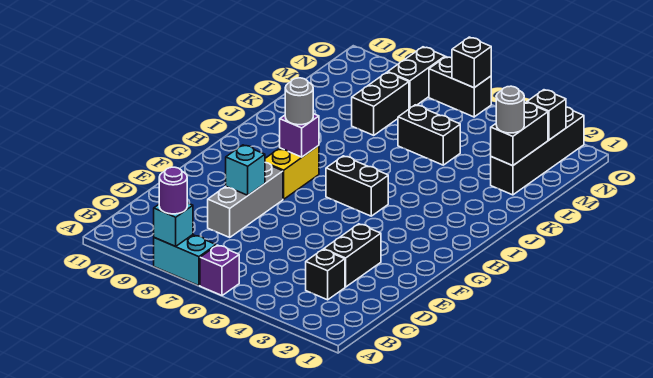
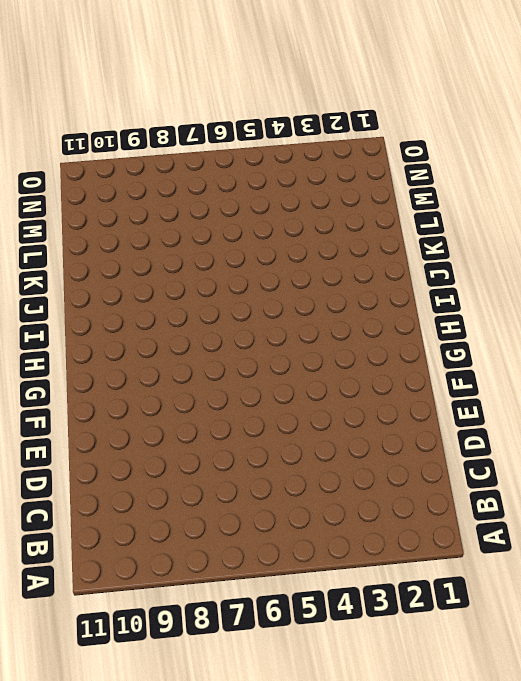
none -> purple 1x1 brick [200,245,239,296]
none -> cyan 1x2 brick [154,235,216,286]
none -> black 1x1 brick [306,249,345,300]

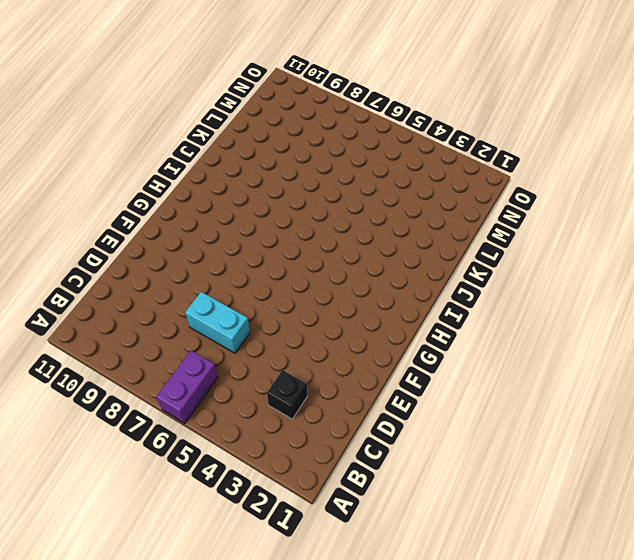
purple 1x2 brick [156,350,218,423] -> purple 1x1 brick [200,245,239,296]
cyan 1x2 brick [185,292,250,353] -> cyan 1x2 brick moved to [154,235,216,286]
none -> black 1x2 brick [324,224,381,287]
none -> grey 1x3 brick [208,163,283,237]
none -> yellow 1x2 brick [265,146,319,199]

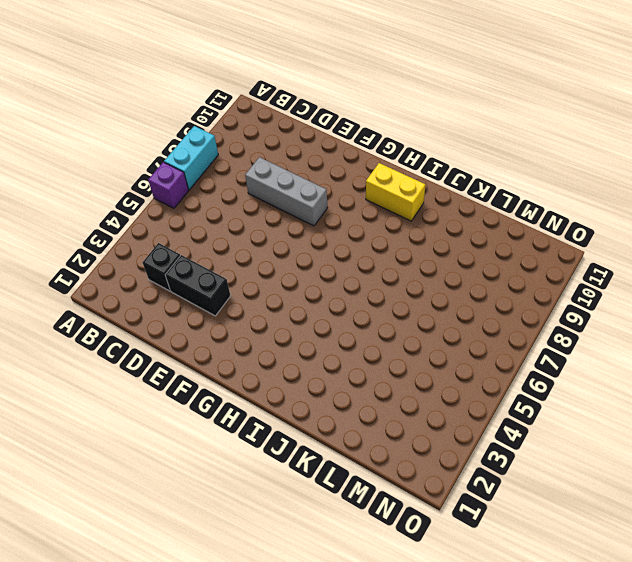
yellow 1x2 brick [366,163,425,221] -> yellow 1x2 brick moved to [265,146,319,199]
none -> black 1x2 brick [326,156,388,216]
none -> black 1x4 brick [491,107,584,195]
none -> black 1x2 brick [398,105,460,165]

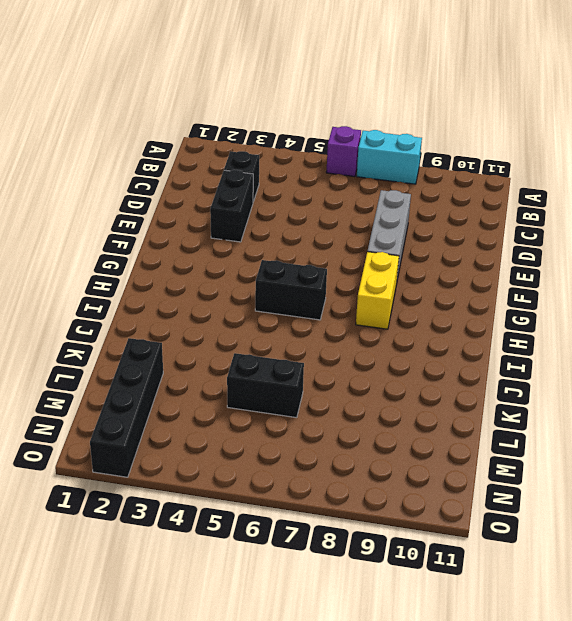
none -> black 1x2 brick [352,72,409,135]
none -> black 1x2 brick [388,47,445,109]
none -> black 1x2 brick [429,57,491,117]

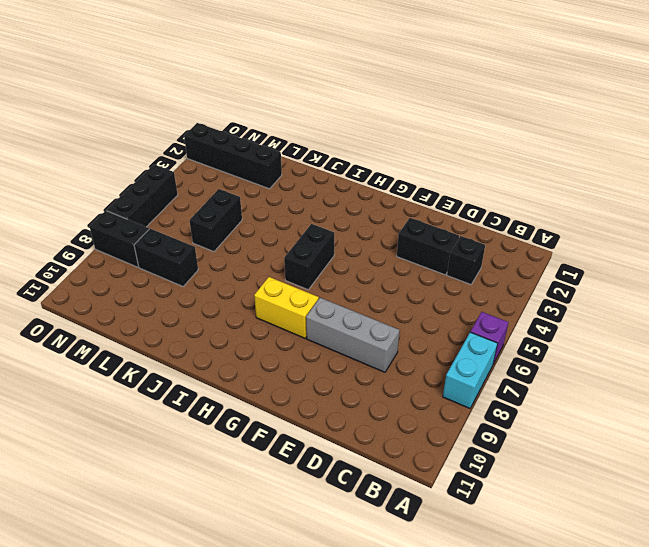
black 1x3 brick [107,165,178,227] -> black 1x2 brick [429,57,491,117]
none -> cyan 1x1 brick [154,203,193,246]
none -> cyan 1x1 brick [226,145,265,195]
none -> purple 1x1 brick [280,114,319,157]

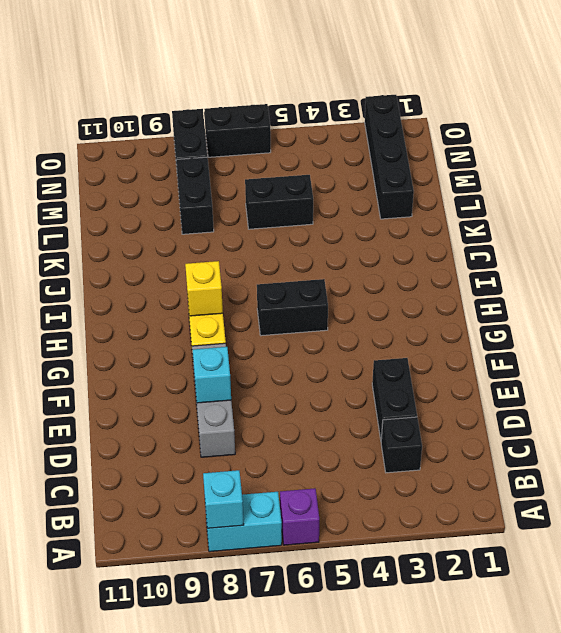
yellow 1x1 brick [185,261,223,316] -> purple 1x1 brick [280,114,319,157]
none -> black 1x2 brick [491,102,548,166]
none -> black 1x1 brick [527,90,566,140]
none -> black 1x1 brick [452,37,491,88]

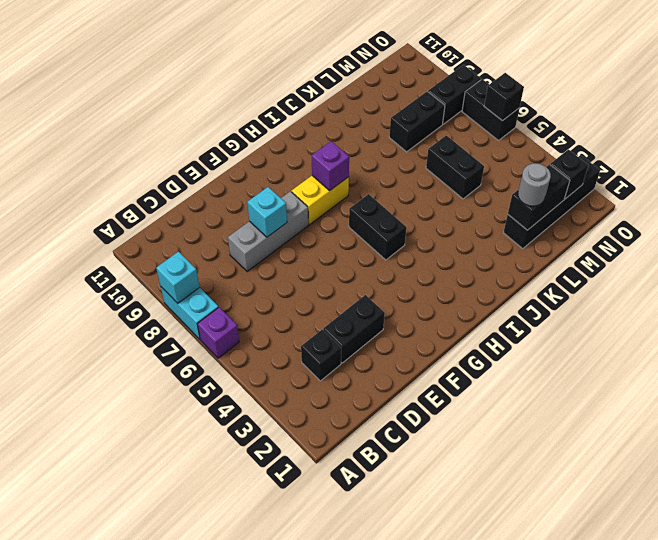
none -> purple 1x1 round brick [159,167,187,214]
none -> grey 1x1 round brick [285,78,313,125]

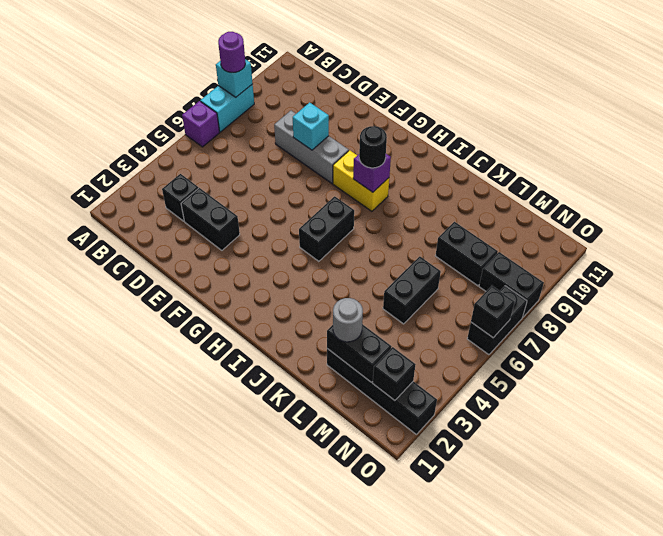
black 1x1 round brick [359,126,387,168] -> grey 1x1 round brick [285,78,313,125]

